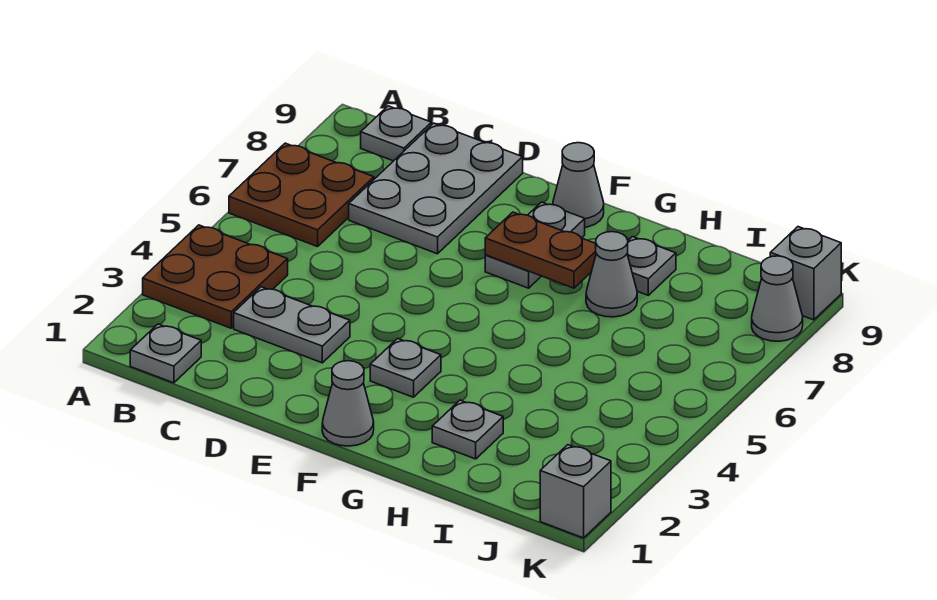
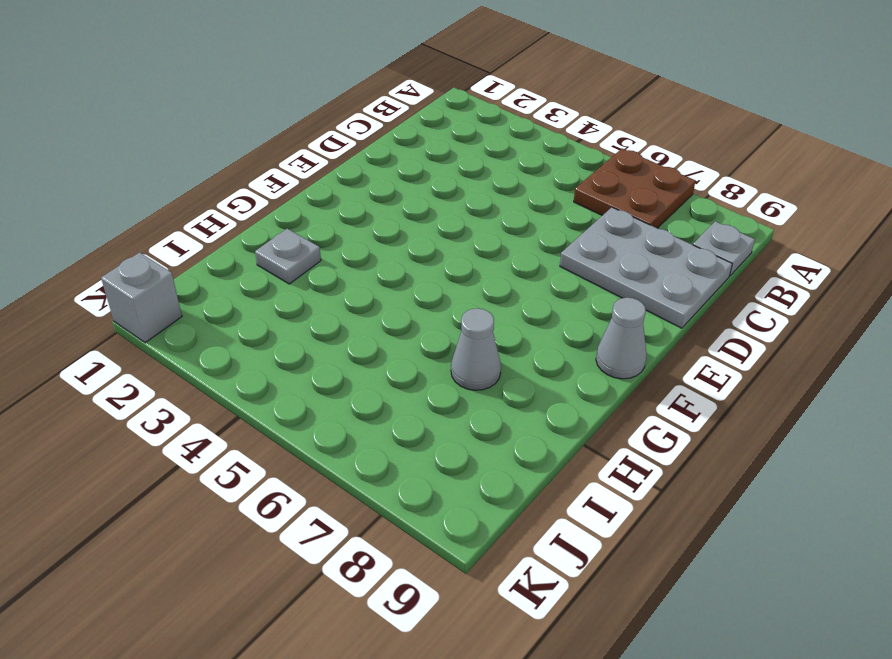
none -> brown 2x2 plate [143,225,288,328]
none -> grey 1x1 plate [130,324,201,383]
none -> grey 1x2 plate [234,287,350,363]

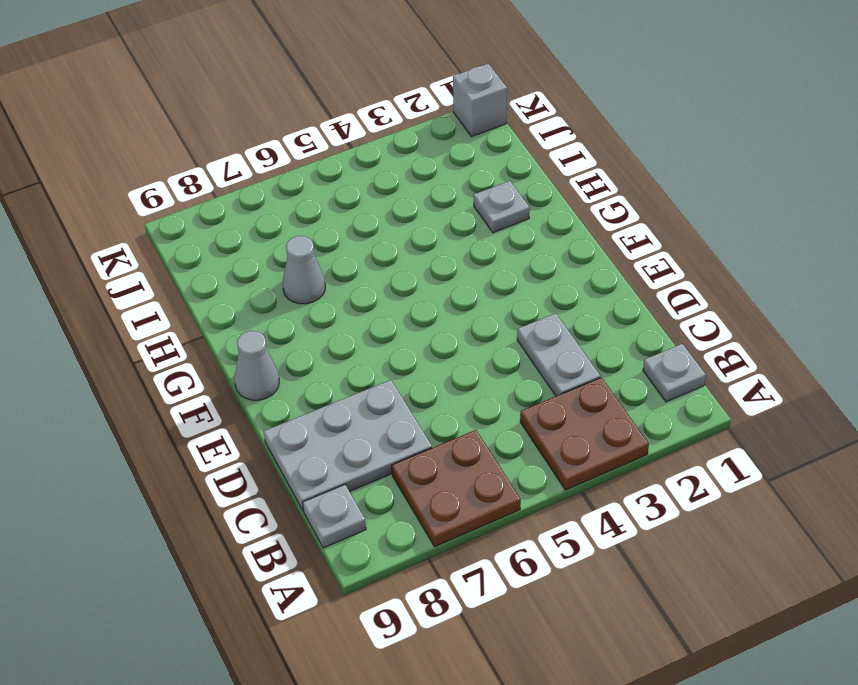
none -> grey 1x1 cone [322,361,374,446]
none -> grey 1x1 plate [370,338,441,397]
none -> grey 1x2 plate [485,202,585,288]

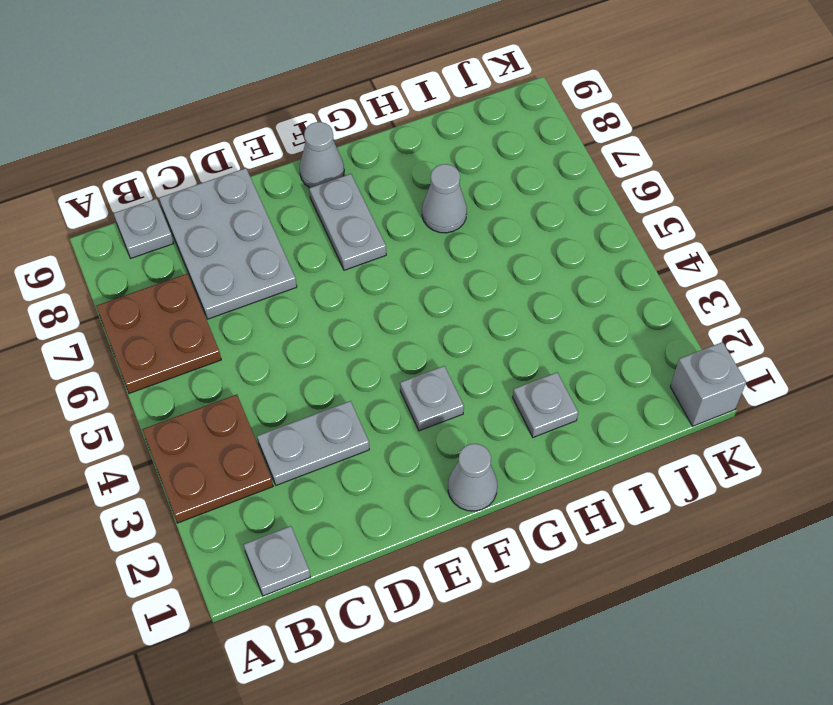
none -> grey 1x1 plate [627,237,676,295]
none -> grey 1x1 cone [752,256,803,341]
none -> grey 1x1 brick [770,227,841,320]

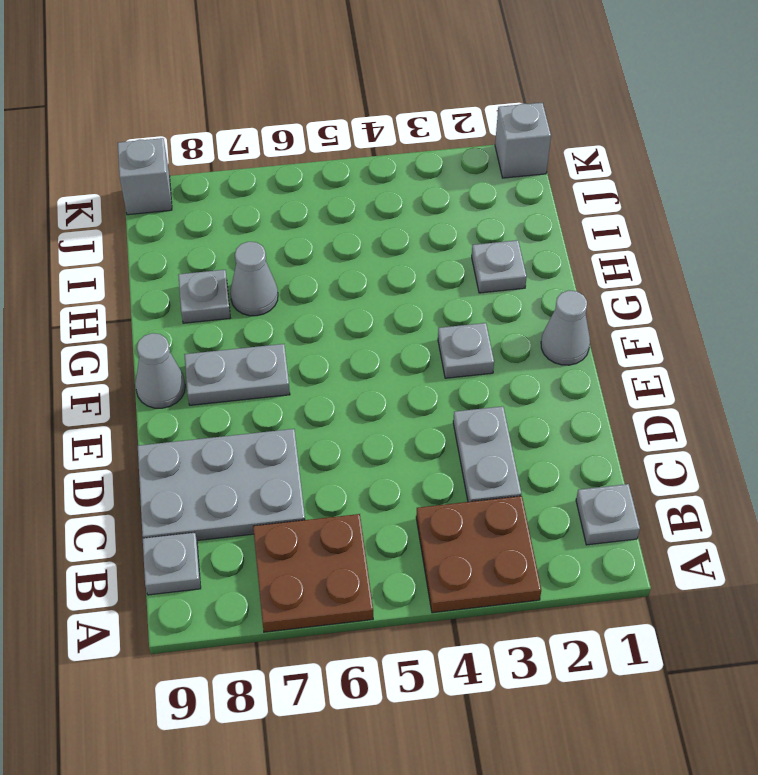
none -> grey 1x1 cone [752,256,803,341]
none -> brown 1x2 plate [485,212,596,288]

